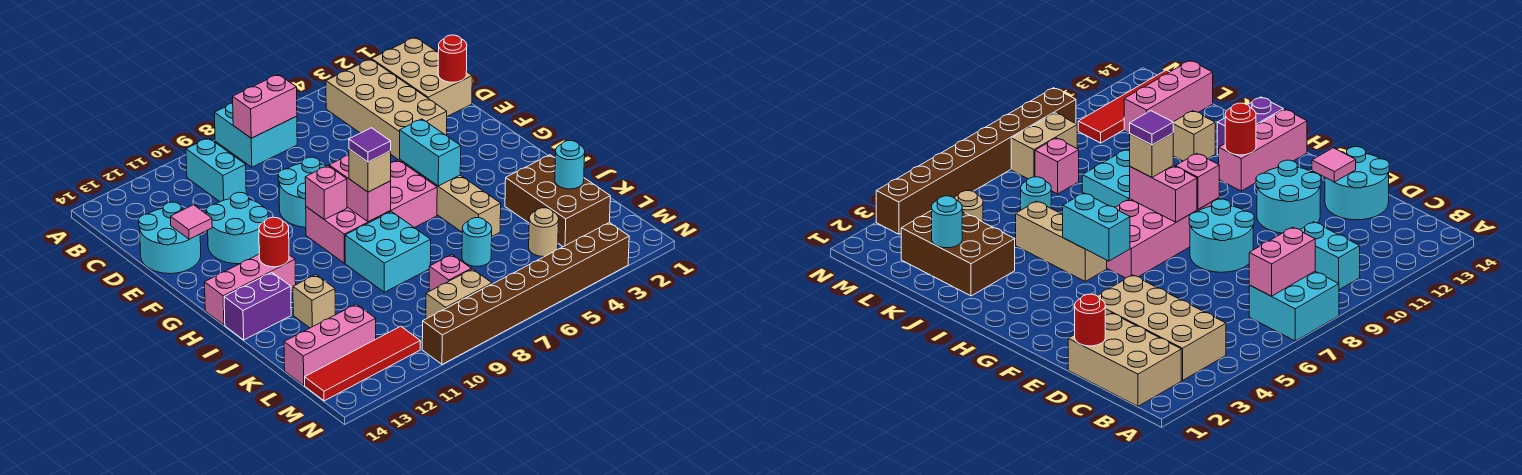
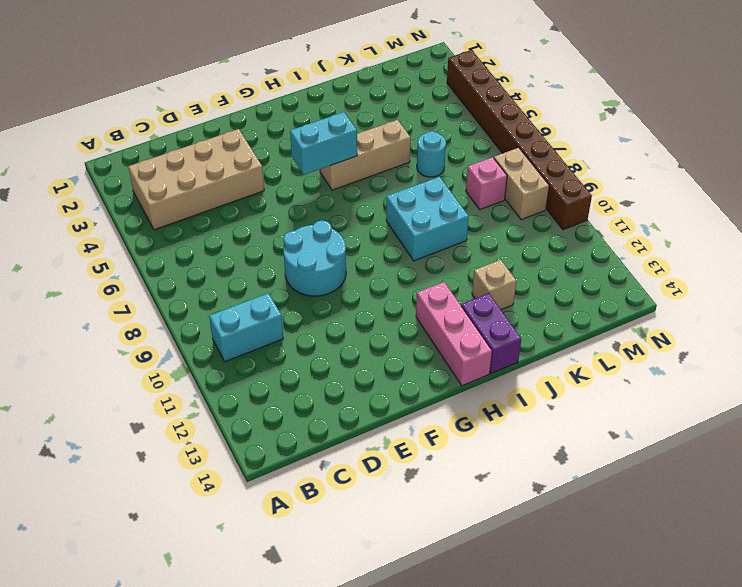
none -> cyan 2x2 brick [214,103,297,167]
none -> tan 2x3 brick [372,37,472,116]
none -> cyan 2x2 round brick [139,202,201,274]
none -> cyan 2x2 round brick [206,192,268,264]

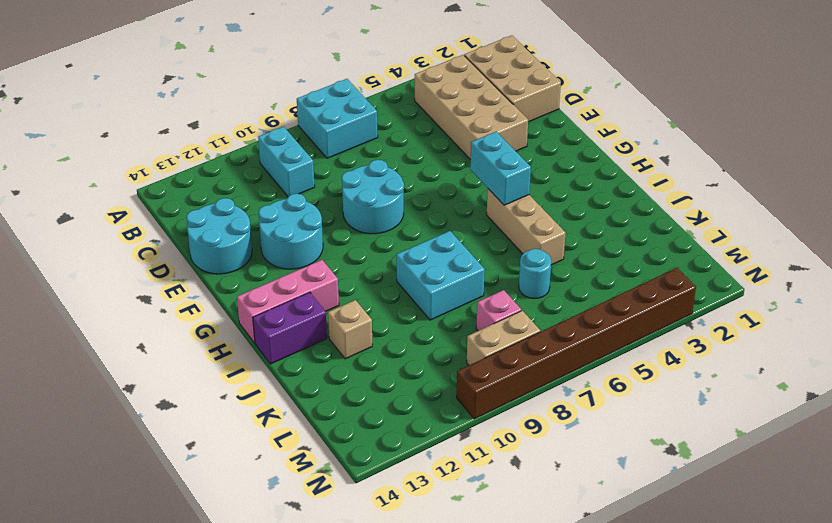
none -> pink 2x4 brick [306,160,437,263]
none -> brown 2x3 brick [505,155,610,247]
none -> tan 1x1 round brick [529,208,559,257]
none -> pink 1x3 brick [284,304,376,385]

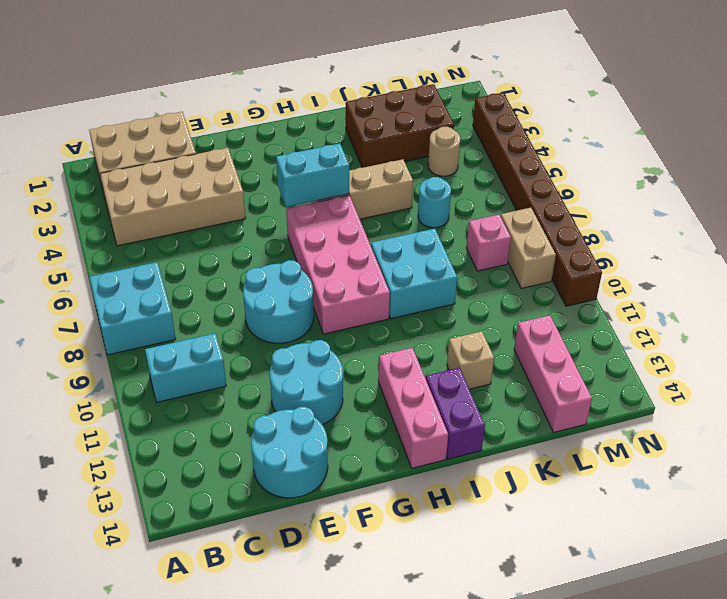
none -> red 1x4 tile [305,326,420,401]
none -> pink 1x2 brick [233,74,297,138]
none -> red 1x1 round brick [438,35,467,82]
none -> pink 1x1 tile [171,205,212,239]

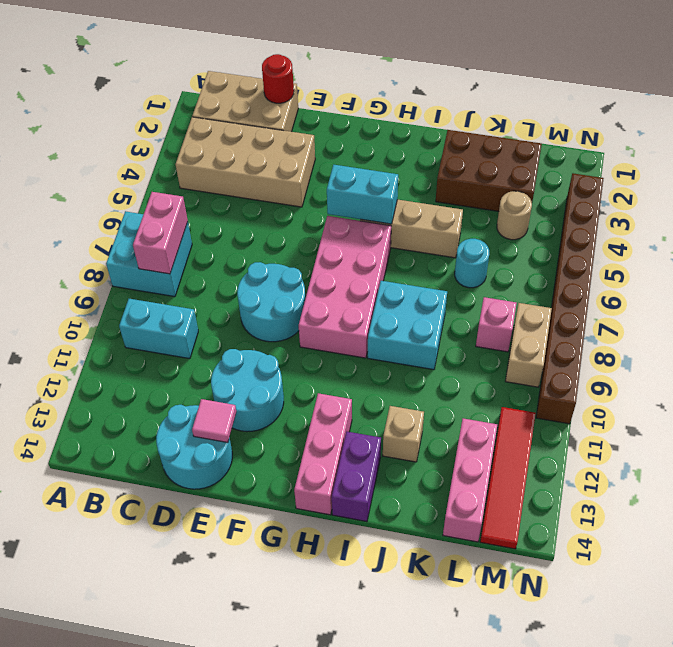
none -> pink 1x2 brick [329,155,391,222]
none -> pink 1x1 brick [305,166,347,219]
none -> red 1x1 round brick [259,217,289,267]
none -> cyan 1x1 round brick [555,140,585,189]

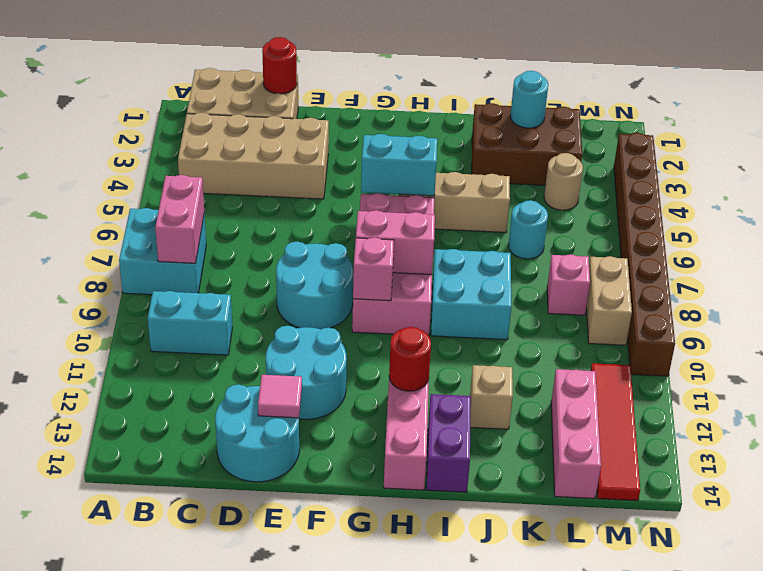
none -> tan 1x1 brick [349,149,391,192]
none -> purple 1x1 tile [349,128,391,162]

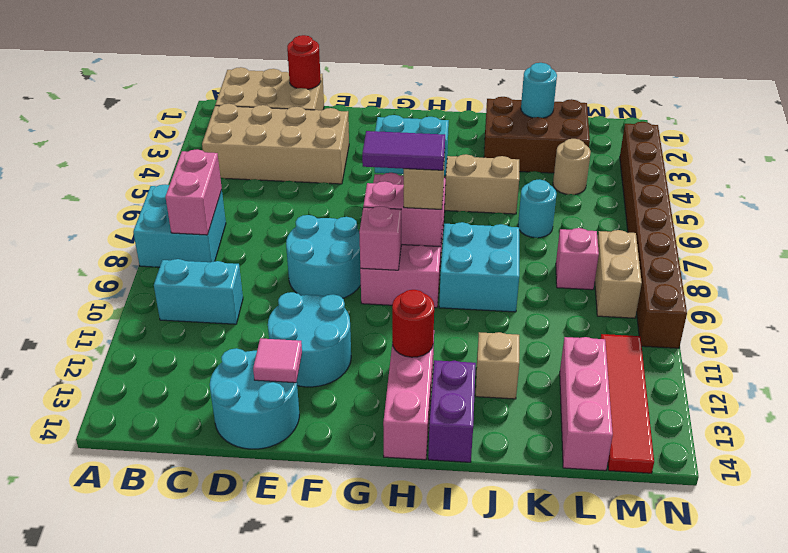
purple 1x2 tile [362,131,445,170] -> purple 1x1 tile [349,128,391,162]

